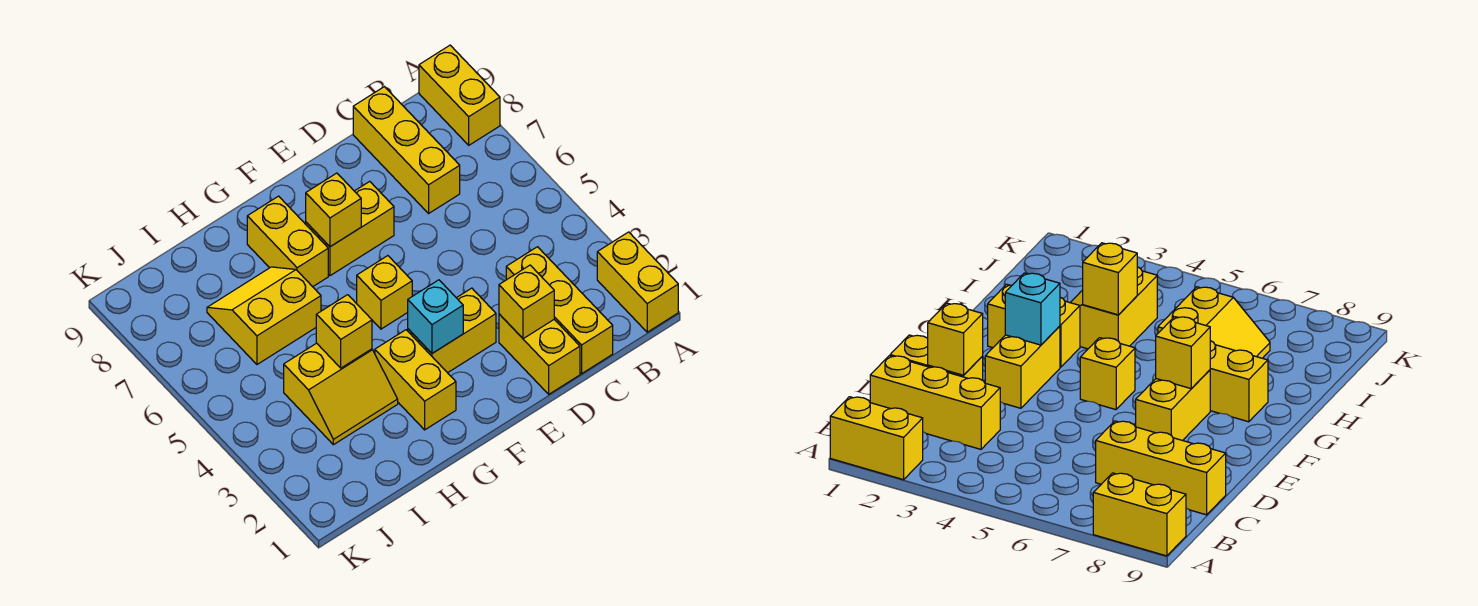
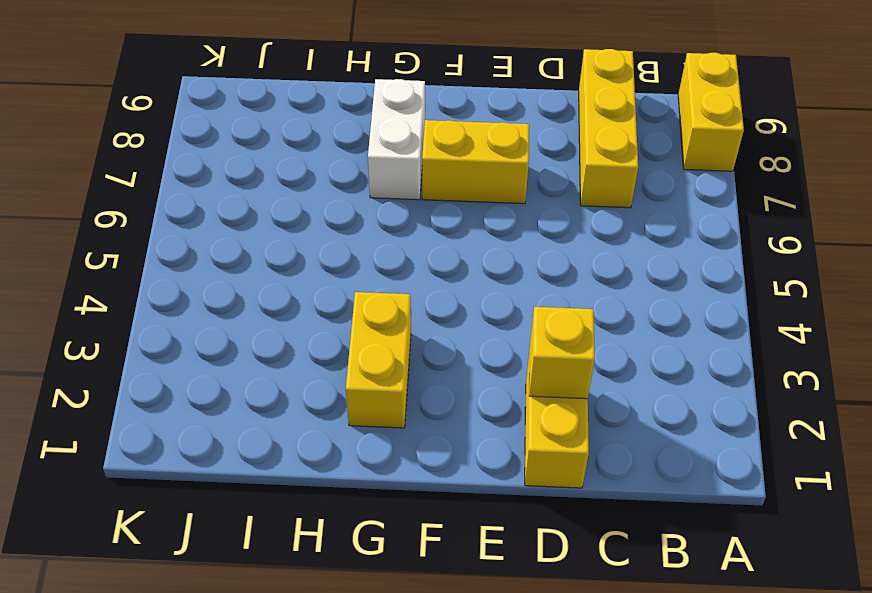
white 1x2 brick [368,79,425,200] -> yellow 1x2 brick [247,196,328,287]
none -> yellow 1x2 brick [597,232,678,332]
none -> yellow 1x3 brick [506,247,613,374]
none -> yellow 1x2 brick [408,288,496,373]

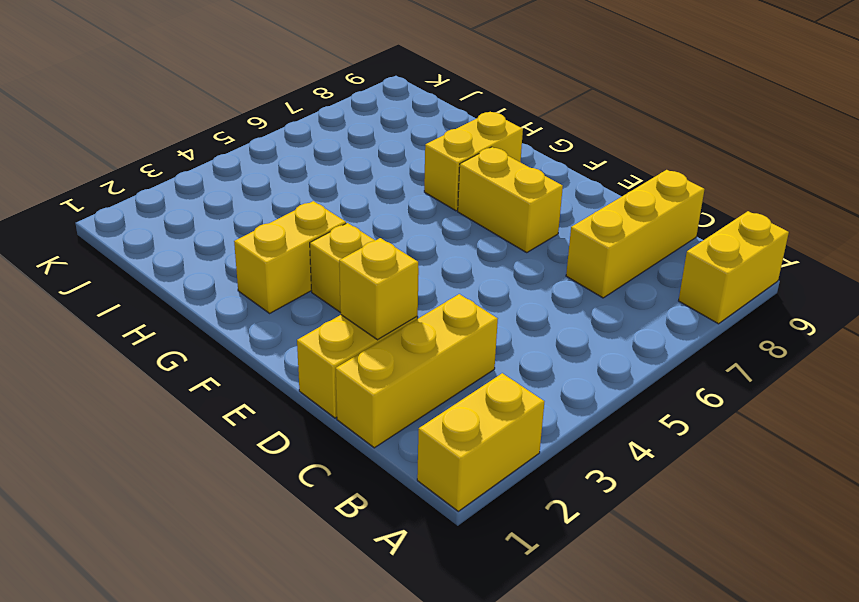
none -> yellow 1x1 brick [357,256,412,329]
none -> yellow 2x2 slope [284,343,398,445]
none -> yellow 2x2 slope [207,267,321,364]

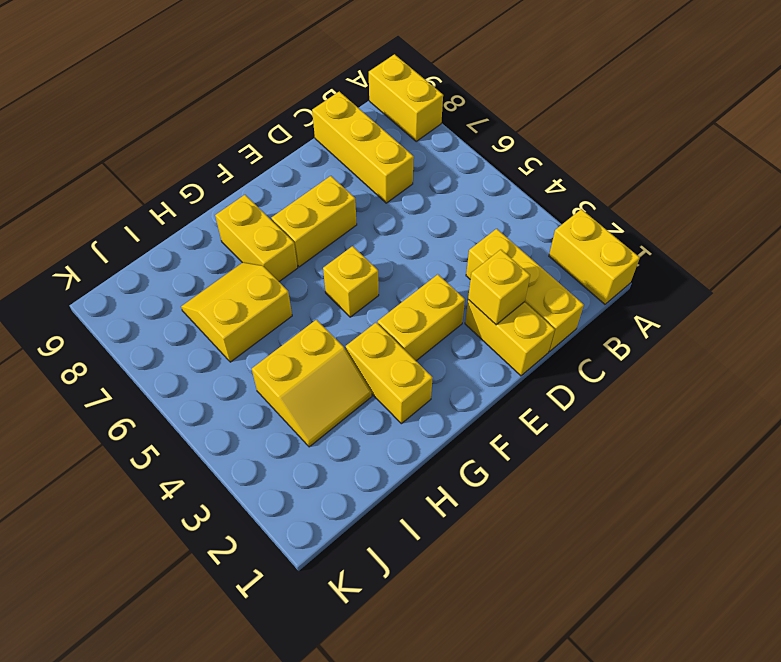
none -> cyan 1x1 brick [408,280,463,353]
none -> yellow 1x1 brick [306,173,361,247]
none -> yellow 1x1 brick [316,295,372,368]

